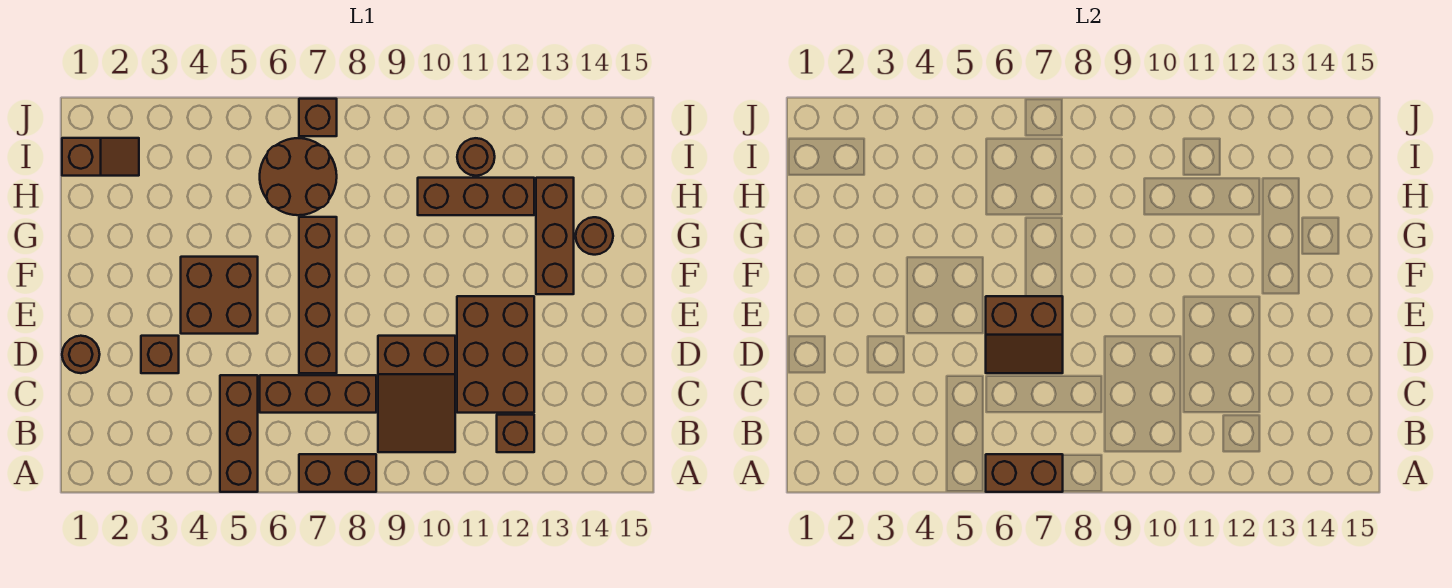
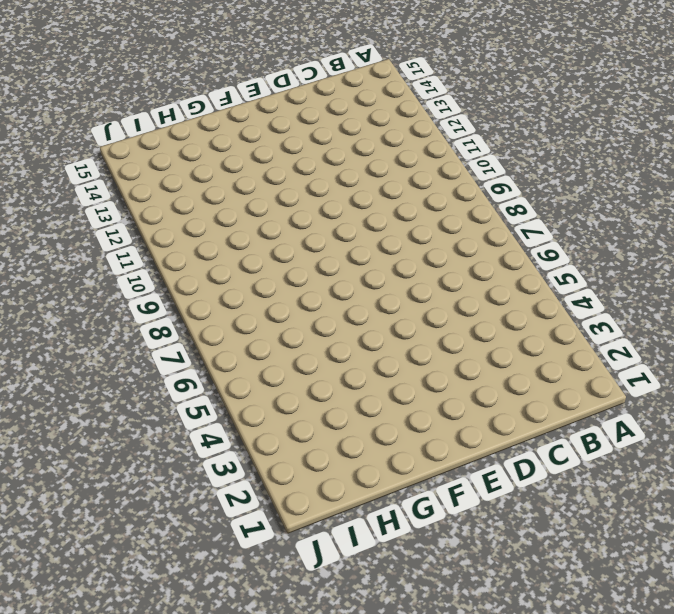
none -> brown 1x3 brick [220,375,258,492]
none -> brown 1x2 brick [299,454,376,492]
none -> brown 2x3 slope [378,336,455,452]

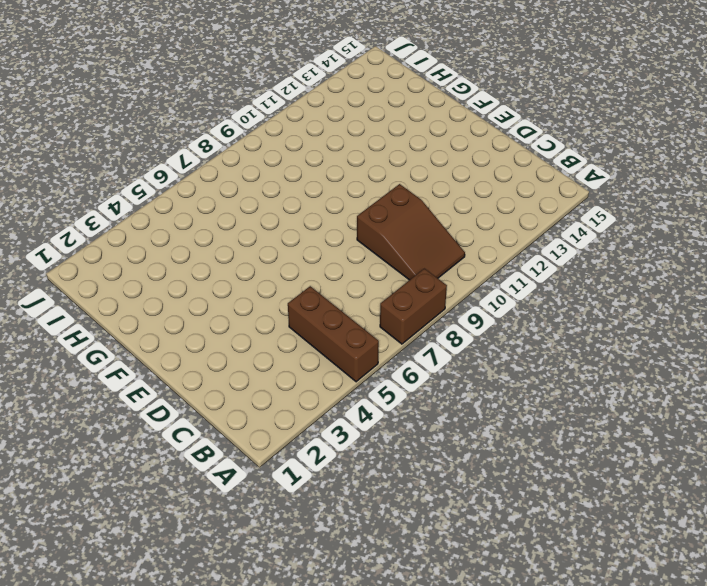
none -> brown 1x1 brick [497,415,534,452]
none -> brown 1x3 brick [260,375,376,413]
none -> brown 2x3 brick [457,296,534,413]

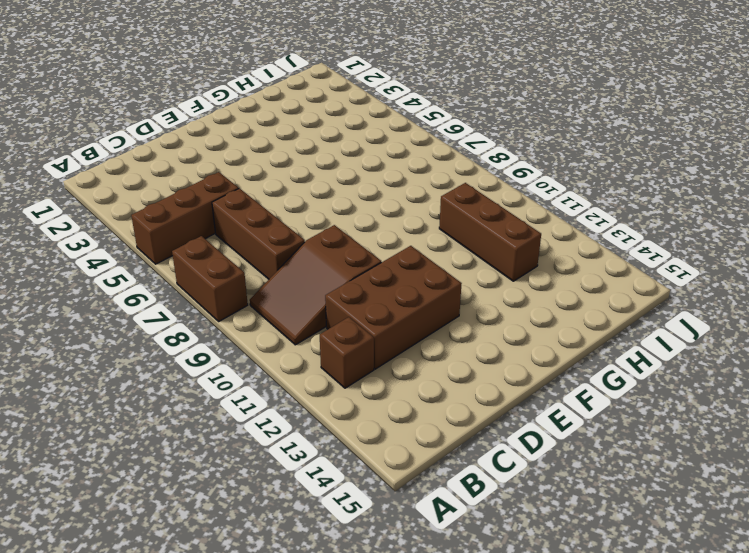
none -> brown 1x1 round brick [62,336,100,373]
none -> brown 1x1 brick [141,336,179,373]
none -> brown 1x4 brick [299,217,337,373]

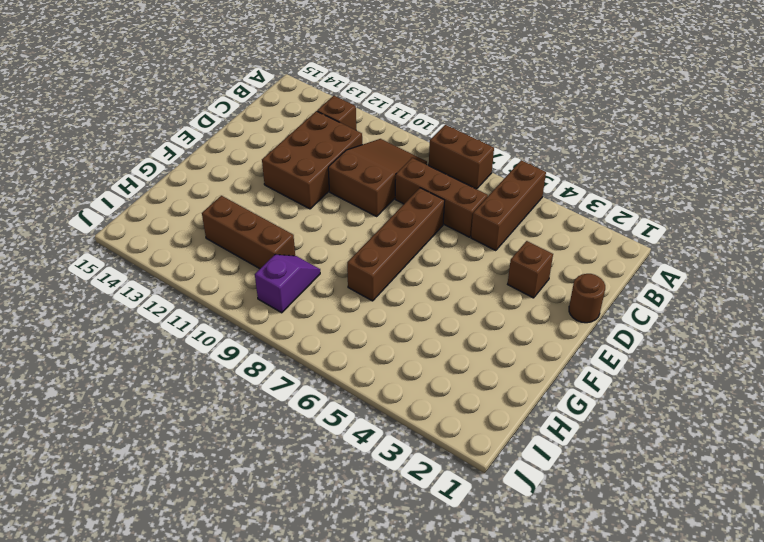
purple 1x2 slope [255,255,320,313] -> none
none -> brown 2x2 brick [181,257,258,334]
none -> brown 1x3 brick [536,178,574,294]
none -> brown 1x1 round brick [576,217,613,255]

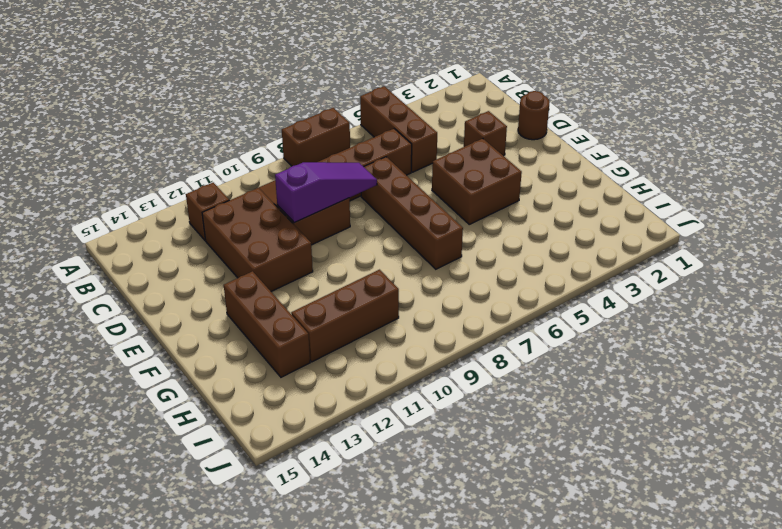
purple 1x3 slope [275,162,377,223] -> none
none -> brown 1x1 round brick [576,217,613,255]
none -> brown 2x2 round brick [260,138,337,215]
none -> brown 1x2 slope [62,138,139,176]

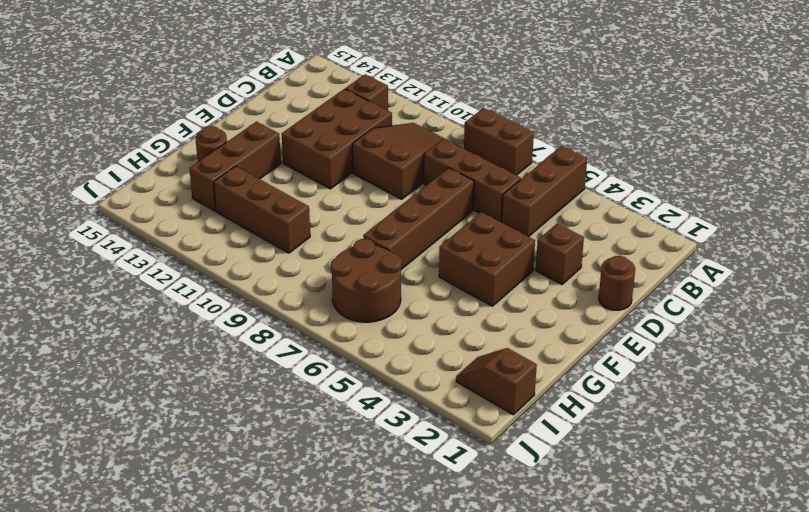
none -> brown 1x1 round brick [457,138,495,176]
none -> brown 1x1 brick [299,99,337,136]
none -> brown 1x2 brick [986,454,1063,492]

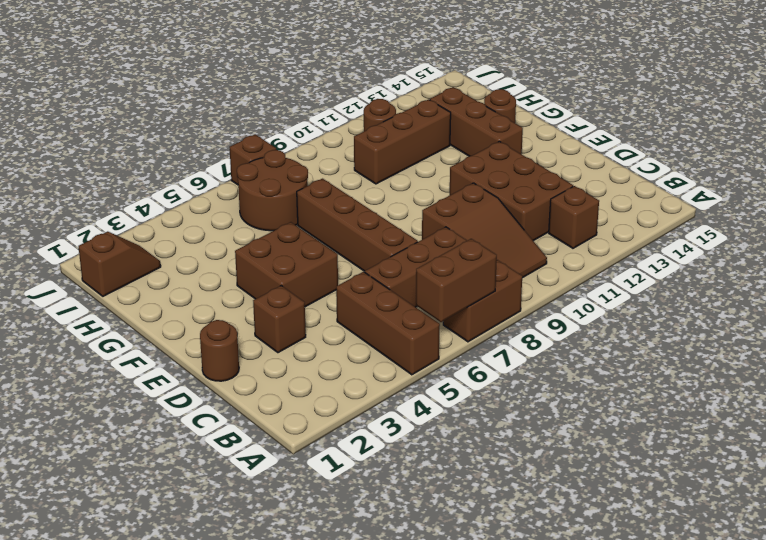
none -> brown 2x2 slope [986,296,1063,373]

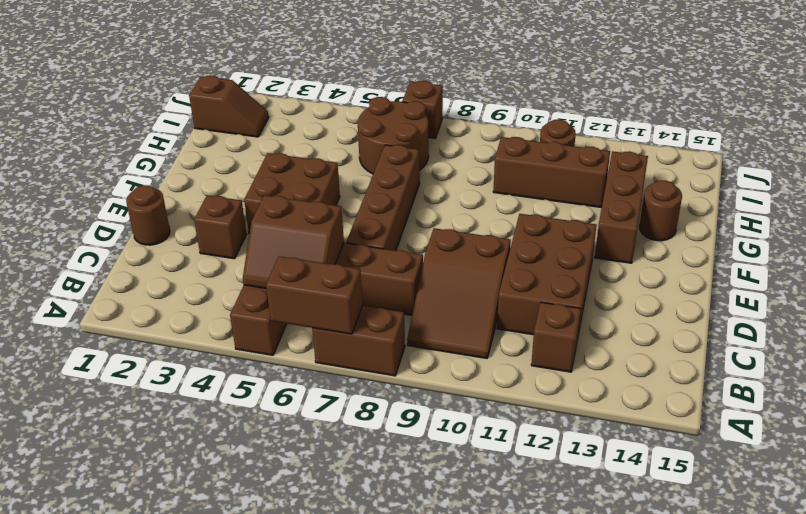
brown 2x2 slope [243,195,344,288] -> brown 2x2 slope moved to [986,296,1063,373]

